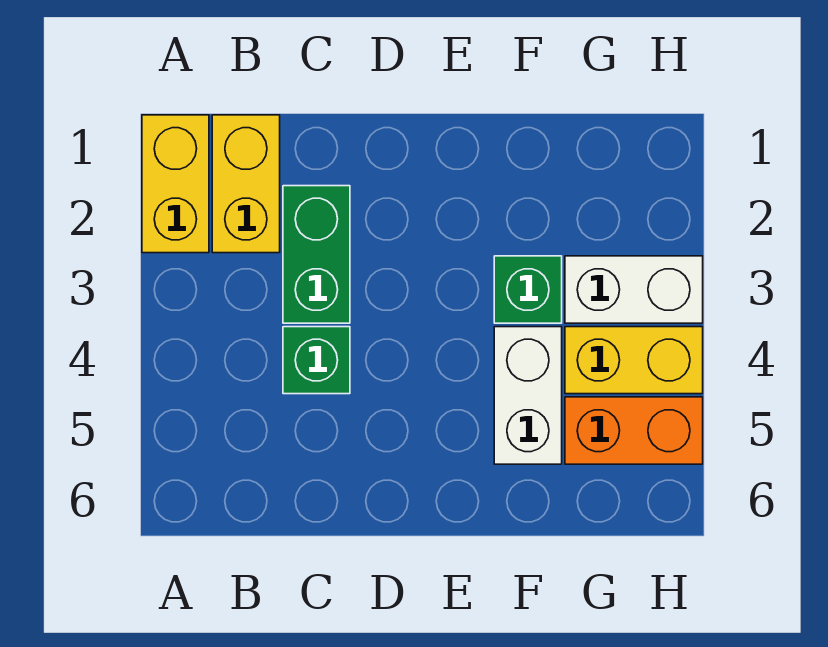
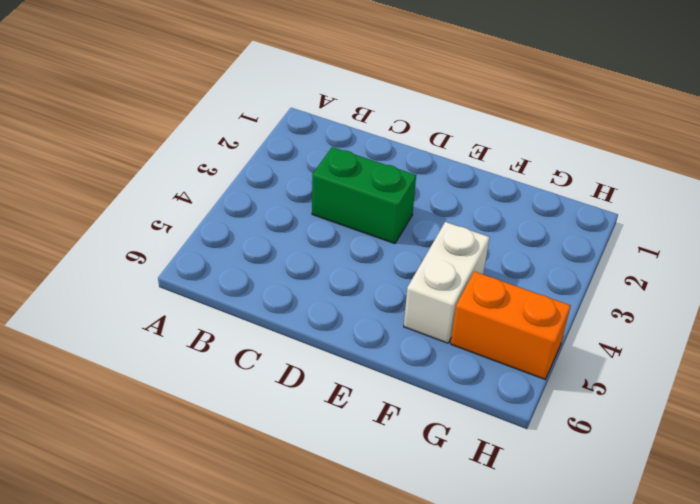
green 1x2 brick [312,147,416,244] -> green 1x2 brick turned to [283,186,350,323]
none -> yellow 1x2 brick [142,115,209,253]
none -> yellow 1x2 brick [212,115,280,253]

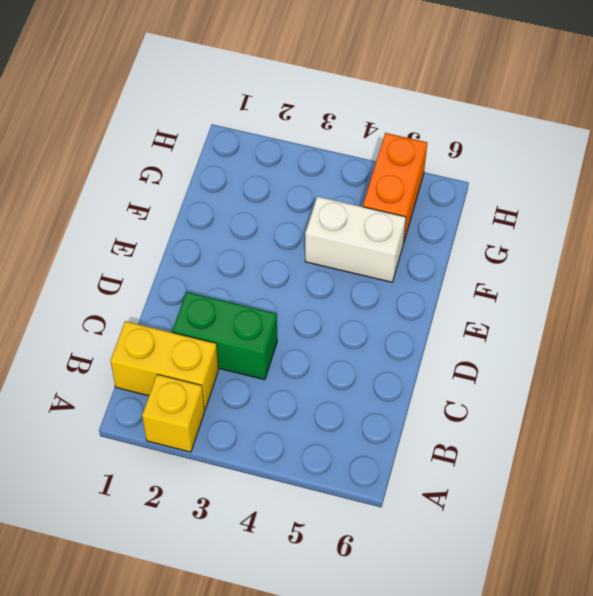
yellow 1x1 brick [142,375,205,452] -> yellow 1x2 brick [142,115,209,253]
none -> green 1x1 brick [283,327,350,394]
none -> green 1x1 brick [494,256,562,323]

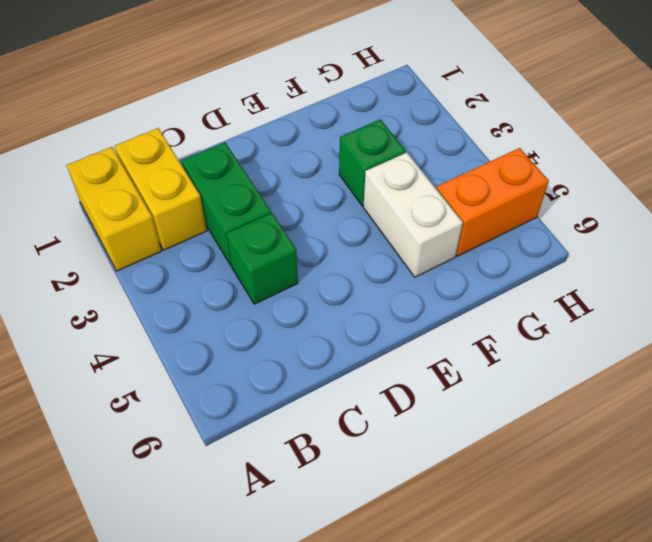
none -> white 1x2 brick [565,256,703,323]
none -> yellow 1x2 brick [565,327,703,394]

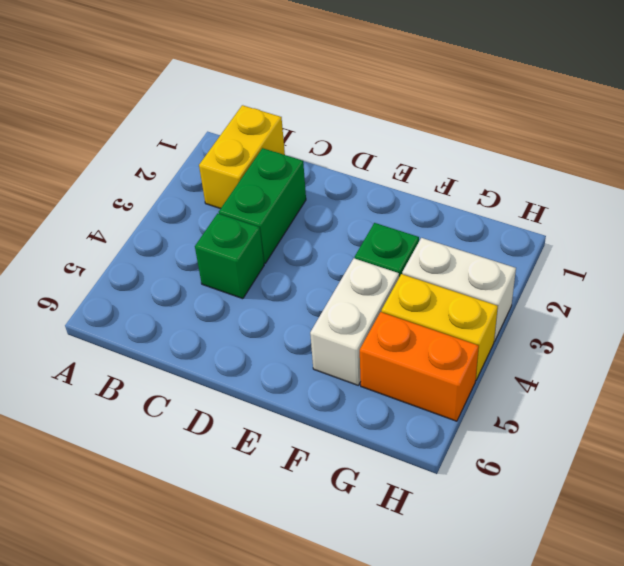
none -> yellow 1x2 brick [142,115,209,253]

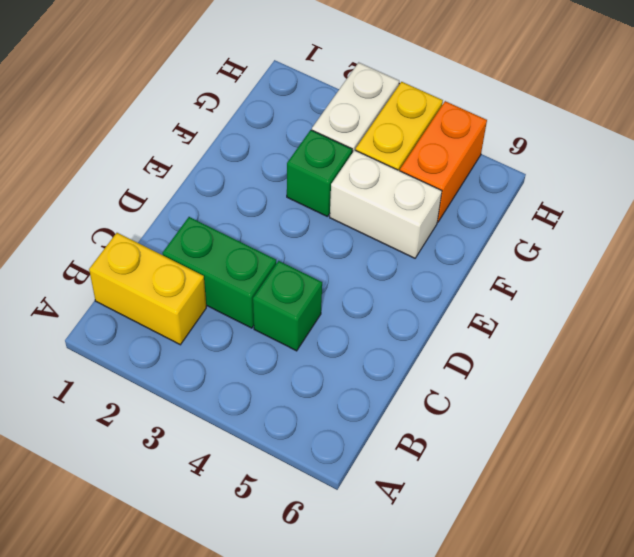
none -> yellow 1x2 brick [142,115,209,253]

